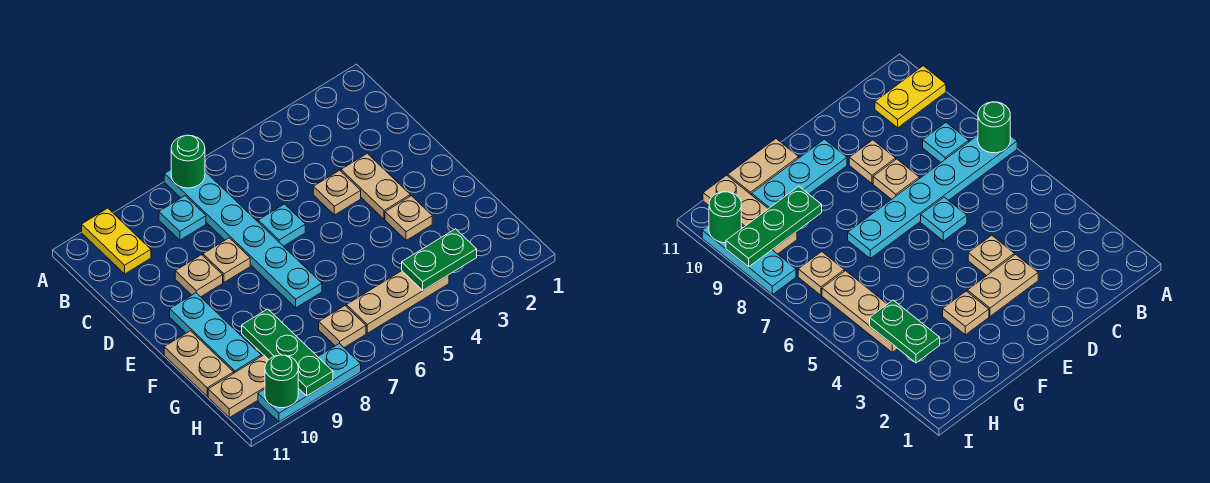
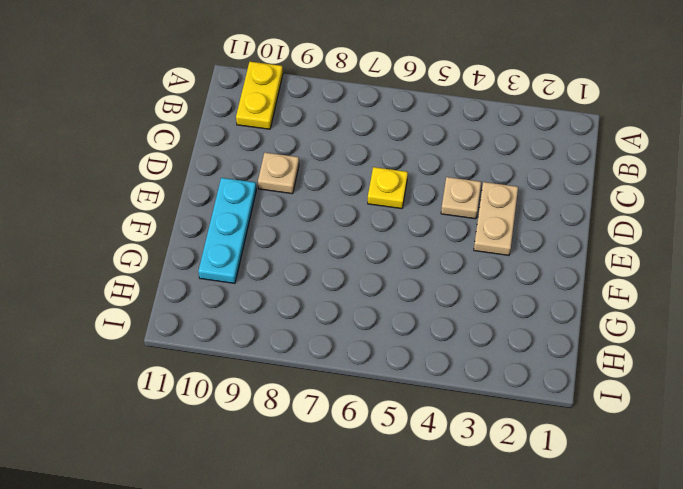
yellow 1x1 plate [368,167,408,209] -> cyan 1x1 plate [258,204,305,246]
none -> cyan 1x6 plate [164,170,322,308]
none -> cyan 1x1 plate [159,196,206,240]
none -> tan 1x1 plate [203,238,250,282]

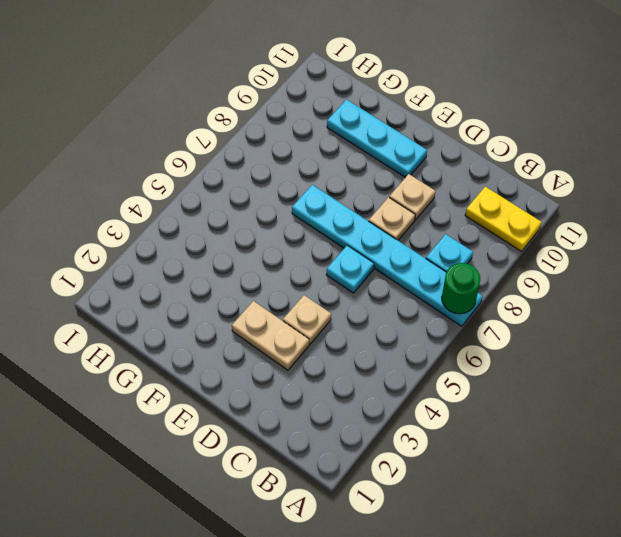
none -> tan 1x1 plate [385,196,432,240]
none -> tan 1x2 plate [164,331,234,396]
none -> tan 1x3 plate [346,271,449,333]

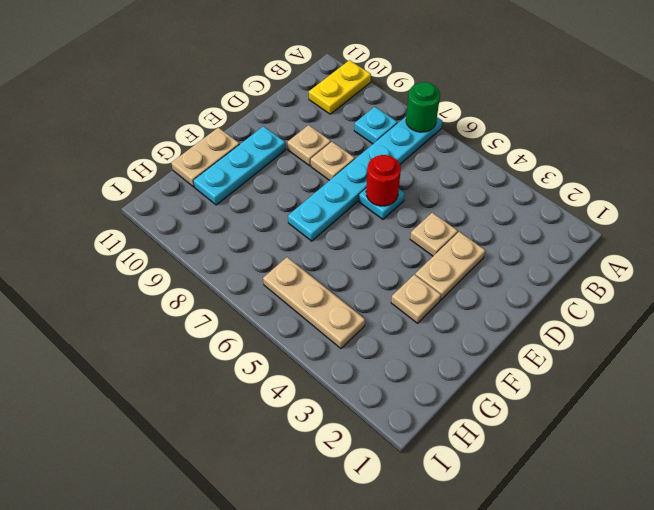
red 1x1 round brick [366,155,401,206] -> none
none -> tan 1x1 plate [319,306,366,348]
none -> tan 1x3 plate [208,355,268,418]
none -> cyan 1x3 plate [258,343,361,422]

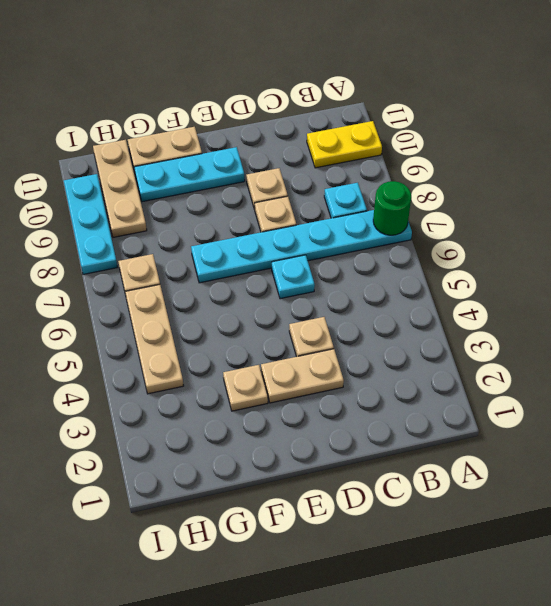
none -> green 1x3 plate [242,309,333,396]
none -> green 1x2 plate [402,229,477,290]
none -> green 1x1 round brick [265,355,298,408]

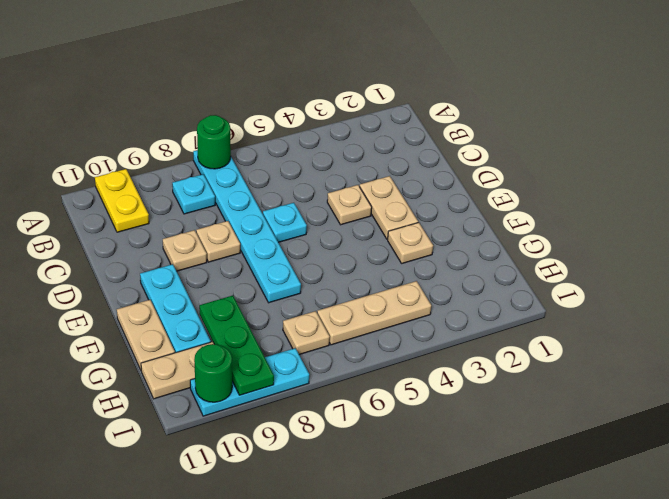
none -> green 1x2 plate [402,229,477,290]

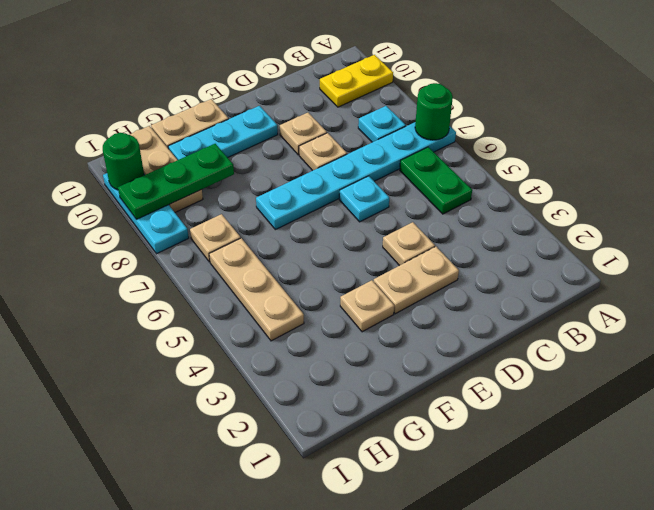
green 1x2 plate [400,147,472,214] -> green 1x2 plate moved to [402,229,477,290]

